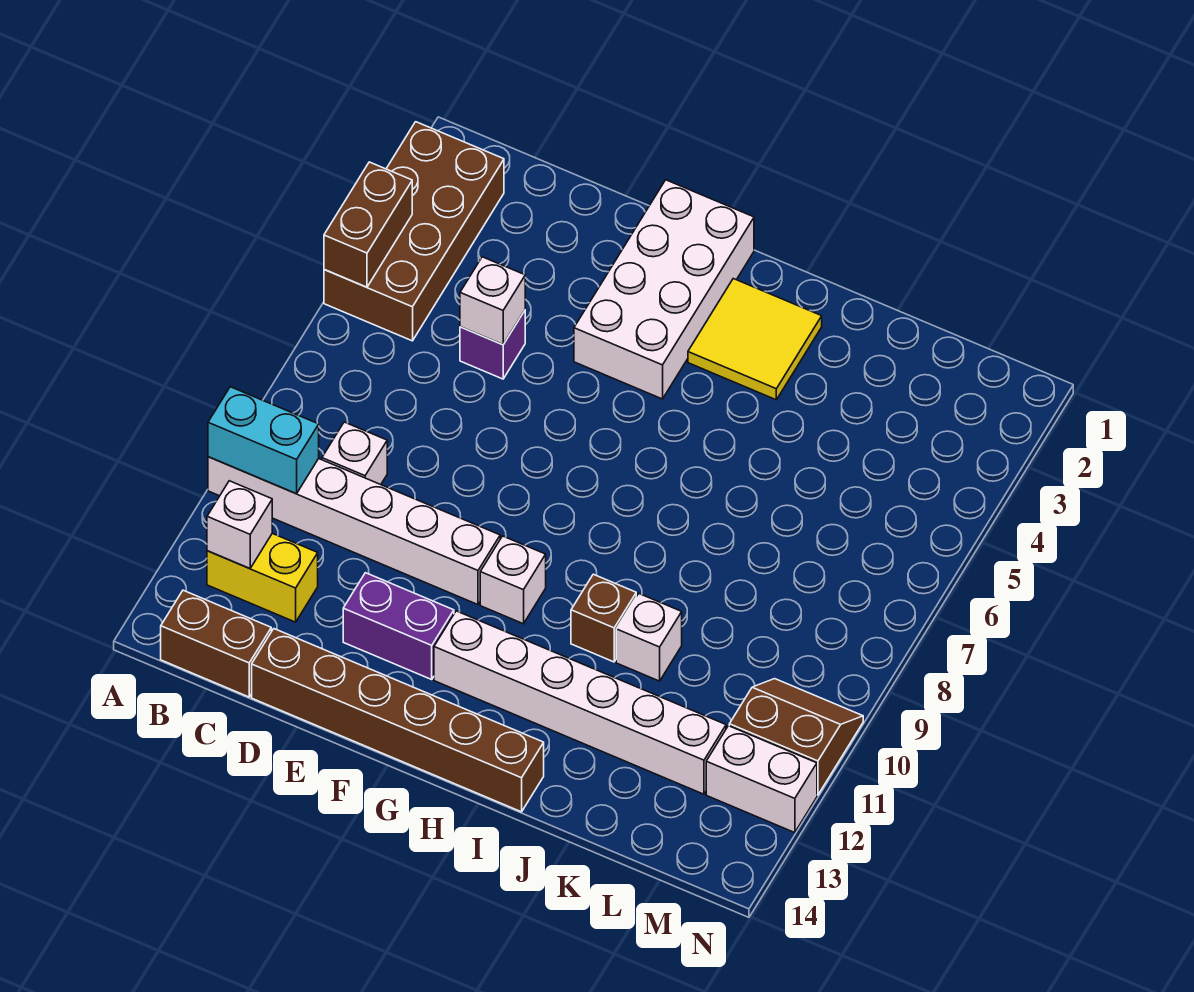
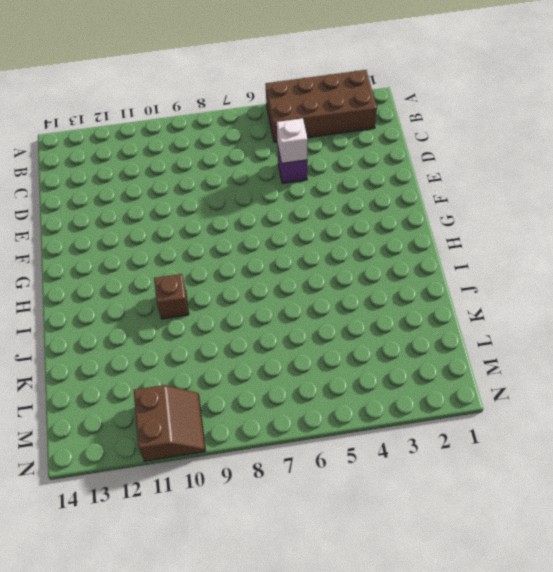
none -> white 1x6 brick [208,457,500,605]
none -> yellow 1x2 brick [207,533,318,622]
none -> brown 1x2 brick [161,590,271,697]

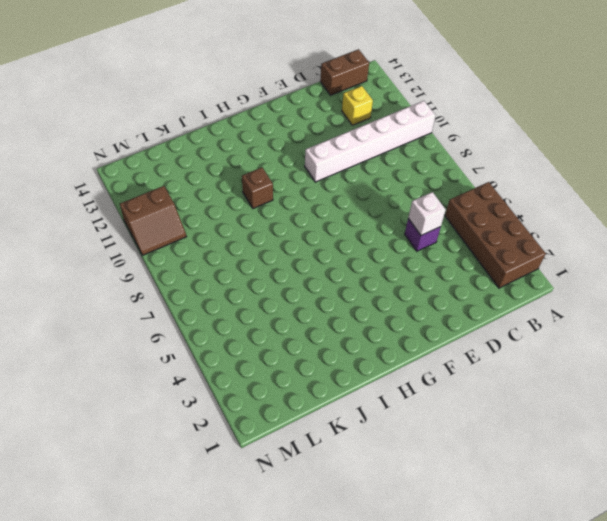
yellow 1x1 brick [342,86,373,125] -> yellow 1x2 brick [207,533,318,622]
none -> white 1x1 brick [322,422,387,485]
none -> brown 1x6 brick [252,629,544,812]
none -> purple 1x2 brick [343,573,454,679]

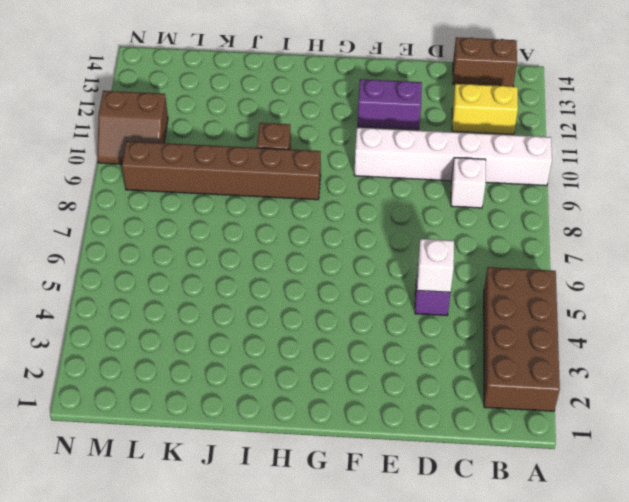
brown 1x6 brick [122,141,321,200] -> brown 1x6 brick moved to [252,629,544,812]
none -> white 2x4 brick [574,180,754,399]
none -> white 1x1 brick [480,536,546,624]
none -> white 1x6 brick [434,611,726,794]

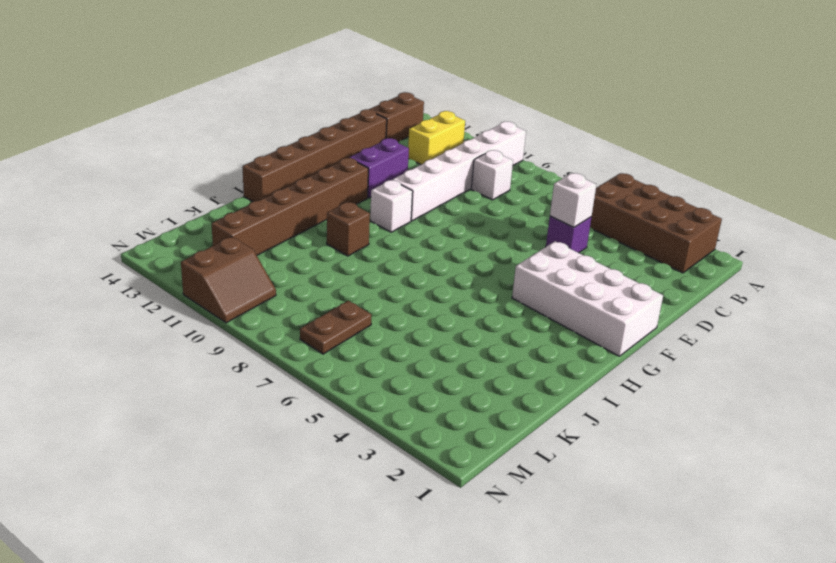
brown 1x6 brick [212,158,368,255] -> white 1x6 brick [434,611,726,794]
brown 1x2 plate [300,301,371,354] -> none
none -> yellow 2x2 tile [688,279,822,400]
none -> white 1x1 brick [616,594,682,681]
none -> white 1x2 brick [706,726,817,833]

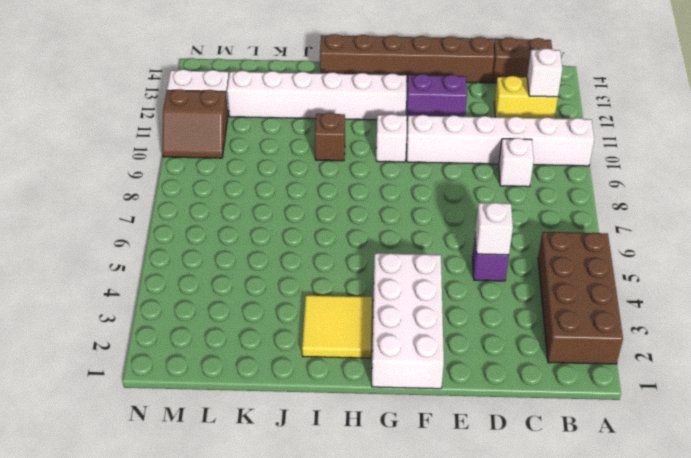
none -> white 1x1 brick [616,594,682,681]
none -> brown 1x2 brick [324,162,412,287]
none -> cyan 1x2 brick [208,387,319,494]

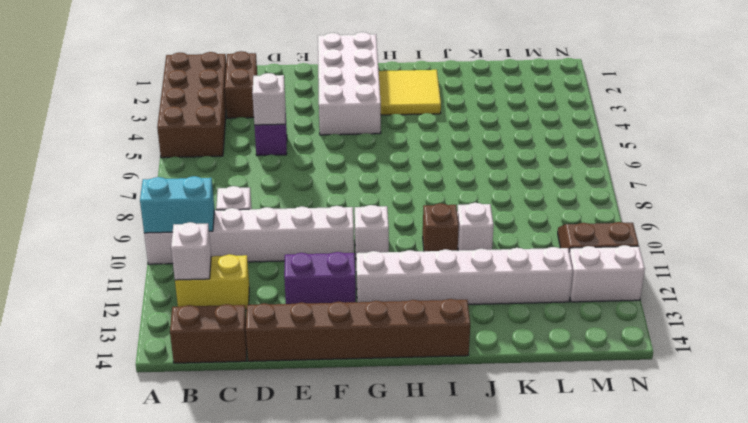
brown 1x2 brick [225,51,257,118] -> brown 1x2 brick moved to [324,162,412,287]

